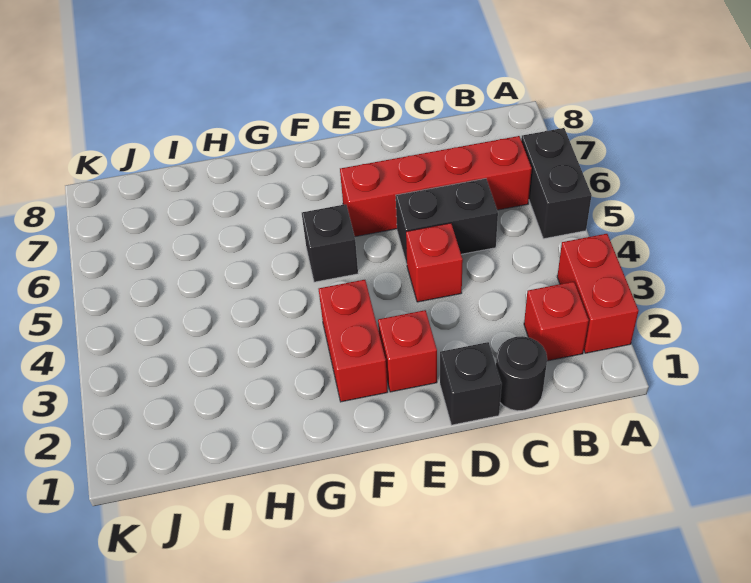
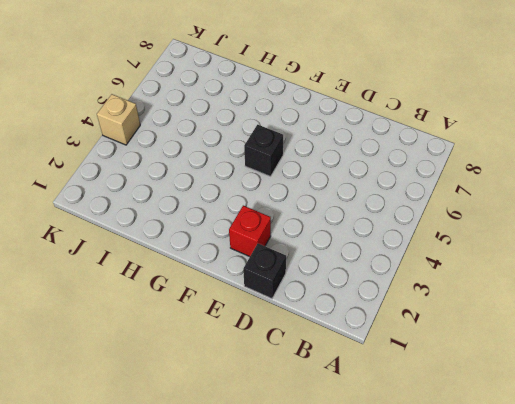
tan 1x1 brick [97,94,140,145] -> none
none -> red 1x2 brick [557,234,639,353]
none -> black 1x2 brick [521,128,592,239]

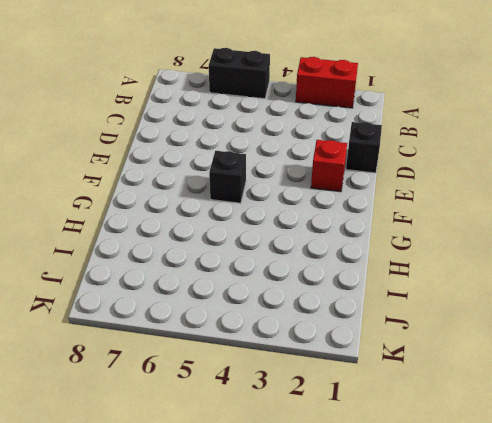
none -> red 1x1 brick [524,282,589,361]
none -> red 1x4 brick [340,136,532,237]

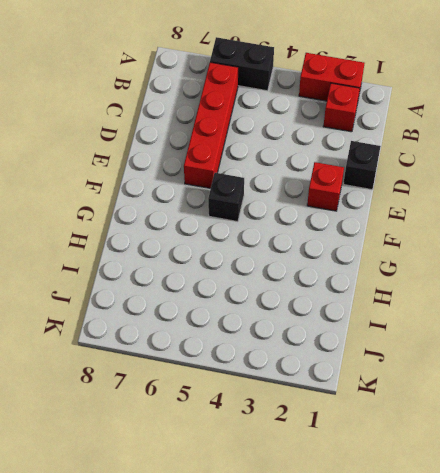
none -> black 1x1 round brick [496,336,547,411]
none -> black 1x2 brick [396,179,498,264]

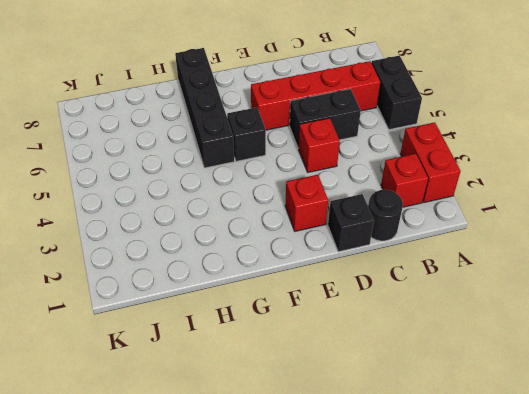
black 1x4 brick [175,48,234,168] -> none
none -> red 1x2 brick [319,280,388,402]

